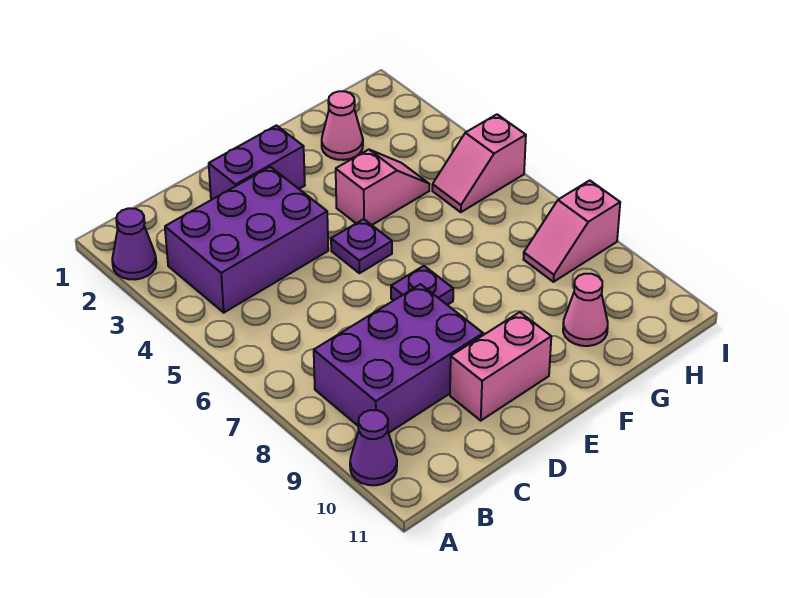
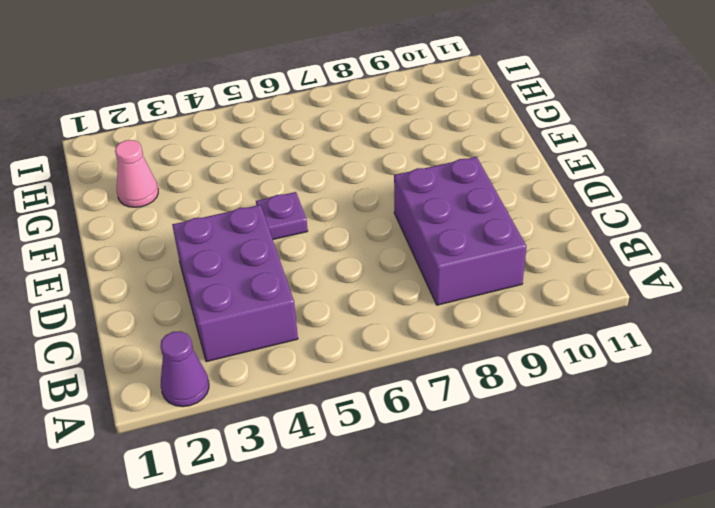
none -> purple 1x1 cone [350,410,397,485]
none -> purple 1x2 brick [209,125,305,200]
none -> pink 1x2 brick [450,312,551,421]

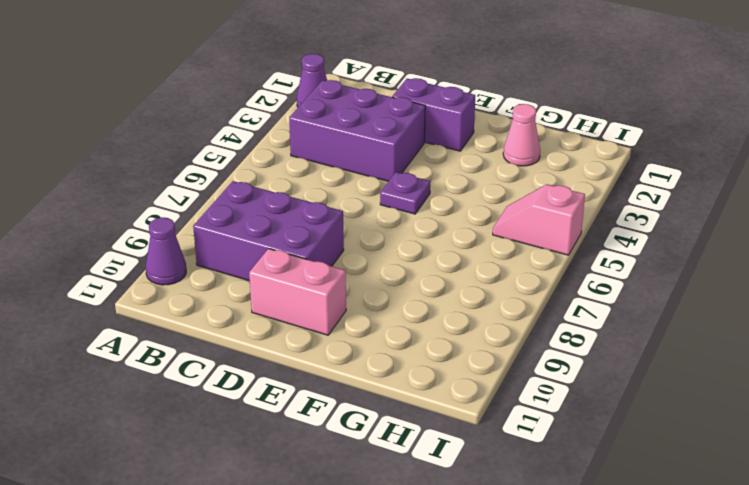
none -> purple 1x1 plate [391,266,453,305]
none -> pink 1x2 slope [336,150,430,225]
none -> pink 1x1 cone [563,274,608,346]

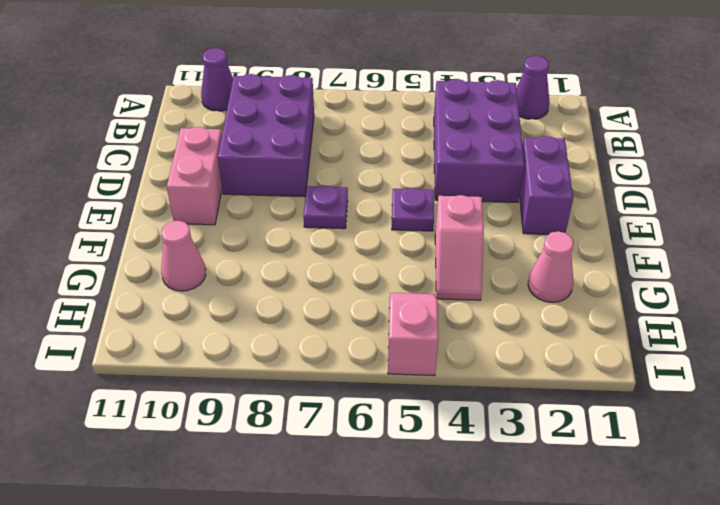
none -> pink 1x2 slope [524,180,620,282]

